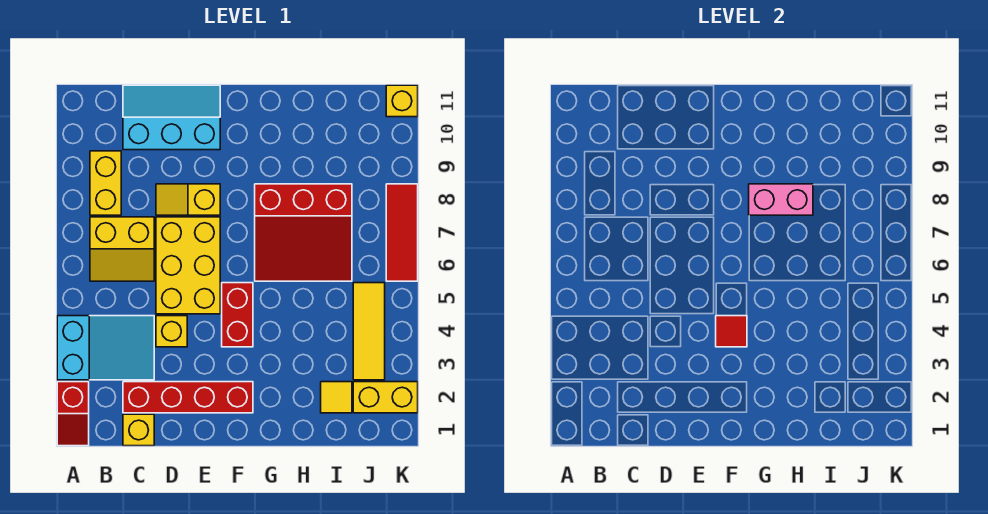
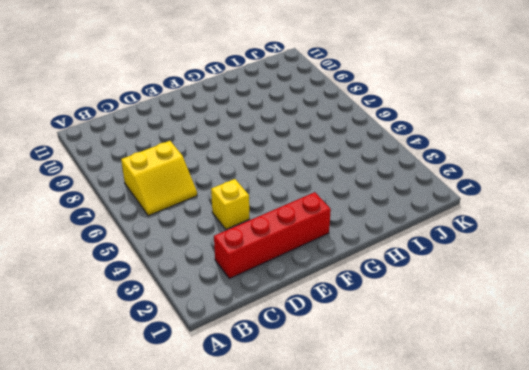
none -> red 1x2 slope [57,382,89,446]
none -> cyan 2x3 slope [57,316,154,380]
none -> yellow 1x2 brick [90,151,121,215]

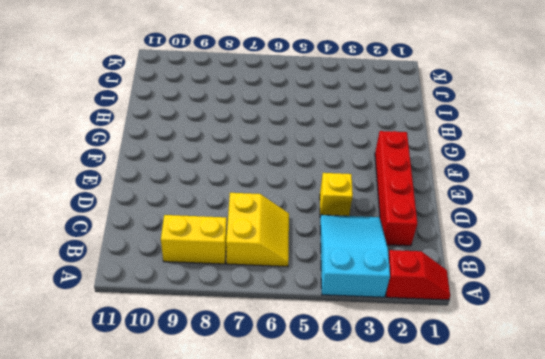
none -> yellow 1x1 brick [123,414,154,446]
none -> cyan 2x3 slope [123,85,220,150]
none -> yellow 2x3 brick [156,217,220,314]

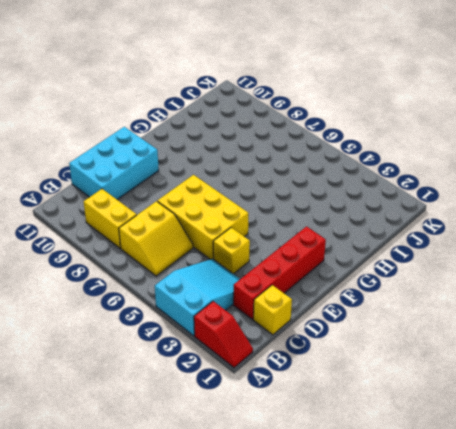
cyan 2x3 brick [69,127,159,199] -> cyan 2x3 slope [123,85,220,150]
none -> yellow 1x2 slope [156,184,220,215]
none -> red 1x2 brick [222,283,253,347]
none -> red 3x3 slope [255,184,352,281]

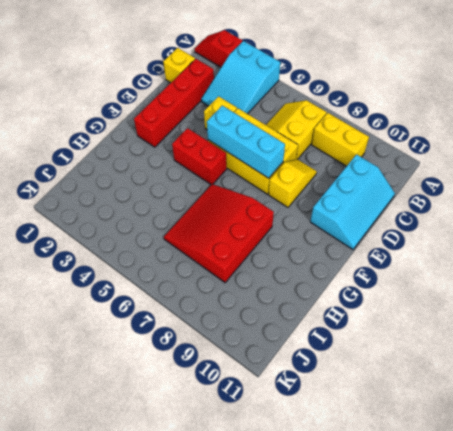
cyan 1x3 brick [207,106,285,178] -> none
none -> yellow 1x1 tile [321,382,352,413]
none -> yellow 1x2 brick [353,382,418,413]
none -> yellow 1x3 tile [353,283,385,380]

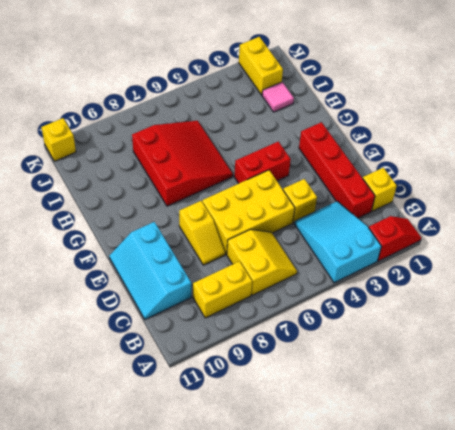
pink 1x1 tile [262,82,294,112] -> yellow 1x1 tile [321,382,352,413]
none -> yellow 1x3 tile [353,283,385,380]
none -> red 1x3 tile [386,184,418,281]
none -> red 1x1 tile [716,316,747,347]

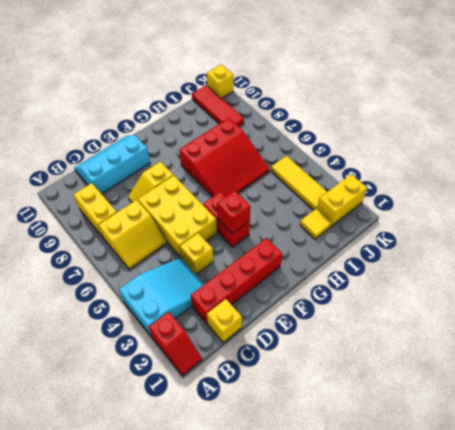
red 1x1 brick [217,191,250,234] -> red 1x1 tile [716,316,747,347]
red 1x3 tile [192,85,244,126] -> red 1x3 tile moved to [386,184,418,281]
none -> pink 1x2 brick [749,184,813,215]

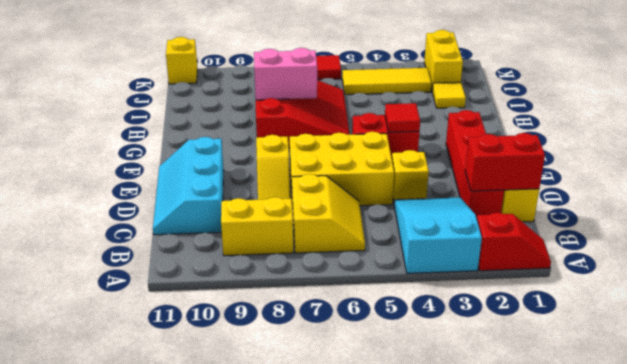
red 1x2 brick [465,133,545,191] -> none
pink 1x2 brick [254,48,317,100] -> pink 1x2 brick turned to [749,184,813,215]

